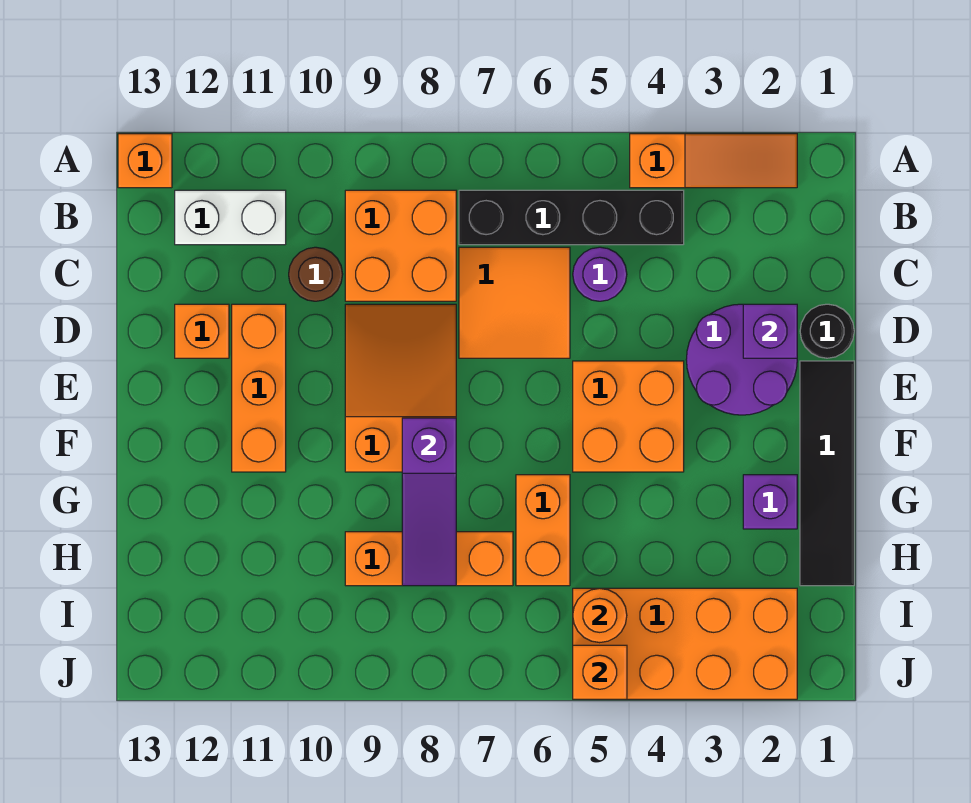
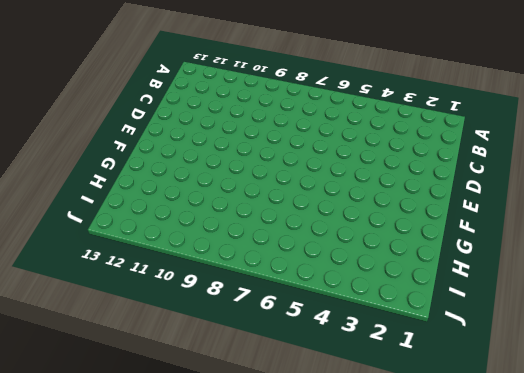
none -> orange 1x3 slope [630,134,797,188]
none -> orange 1x1 brick [118,134,172,188]
none -> black 1x4 brick [459,190,684,245]

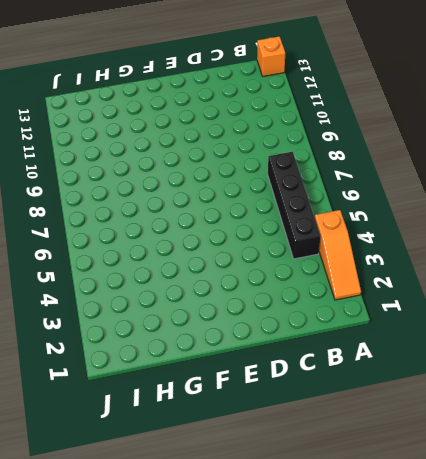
none -> orange 2x2 brick [345,190,456,301]
none -> white 1x2 brick [175,190,286,245]
none -> purple 1x1 round brick [573,247,627,301]

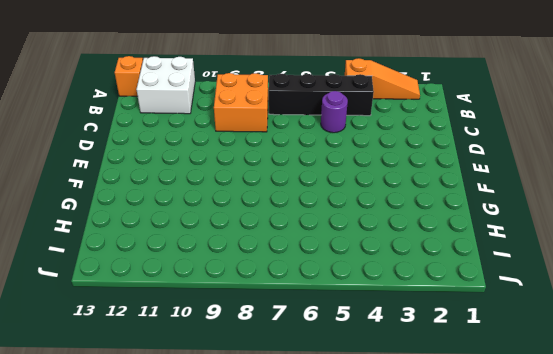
white 2x2 brick [136,56,195,114] -> white 1x2 brick [175,190,286,245]
none -> orange 2x2 tile [459,247,570,358]
none -> brown 1x1 round brick [289,247,343,301]
none -> black 1x1 round brick [800,304,854,358]

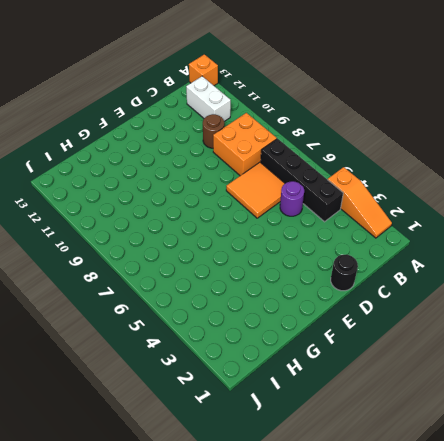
none -> purple 2x2 round brick [686,304,797,415]
none -> orange 2x3 slope [345,304,456,472]
none -> orange 1x3 brick [232,304,286,472]

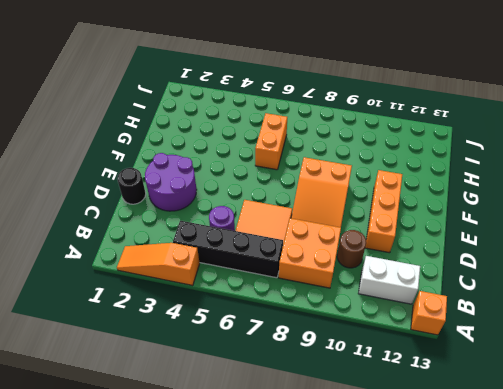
none -> orange 1x1 brick [175,304,229,358]
none -> black 1x4 tile [800,361,854,586]
none -> orange 2x2 brick [573,361,684,472]

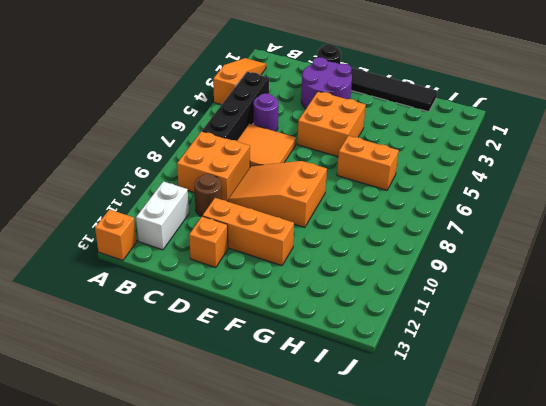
none -> purple 1x1 brick [743,475,797,529]
none -> orange 1x3 brick [345,532,513,586]
none -> orange 2x4 brick [573,588,797,699]

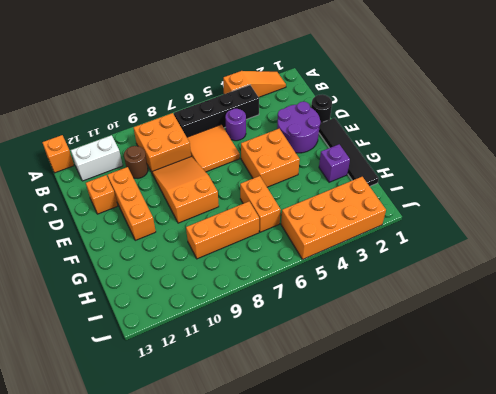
none -> purple 1x1 brick [743,304,797,358]
none -> purple 1x3 slope [402,418,456,586]
none -> orange 1x1 round brick [573,588,627,643]

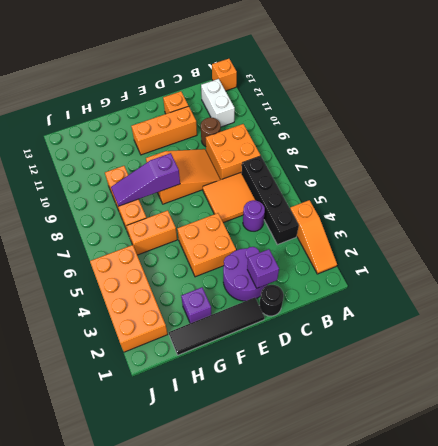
none -> orange 1x1 round brick [573,588,627,643]
none -> orange 1x1 brick [573,645,627,699]

